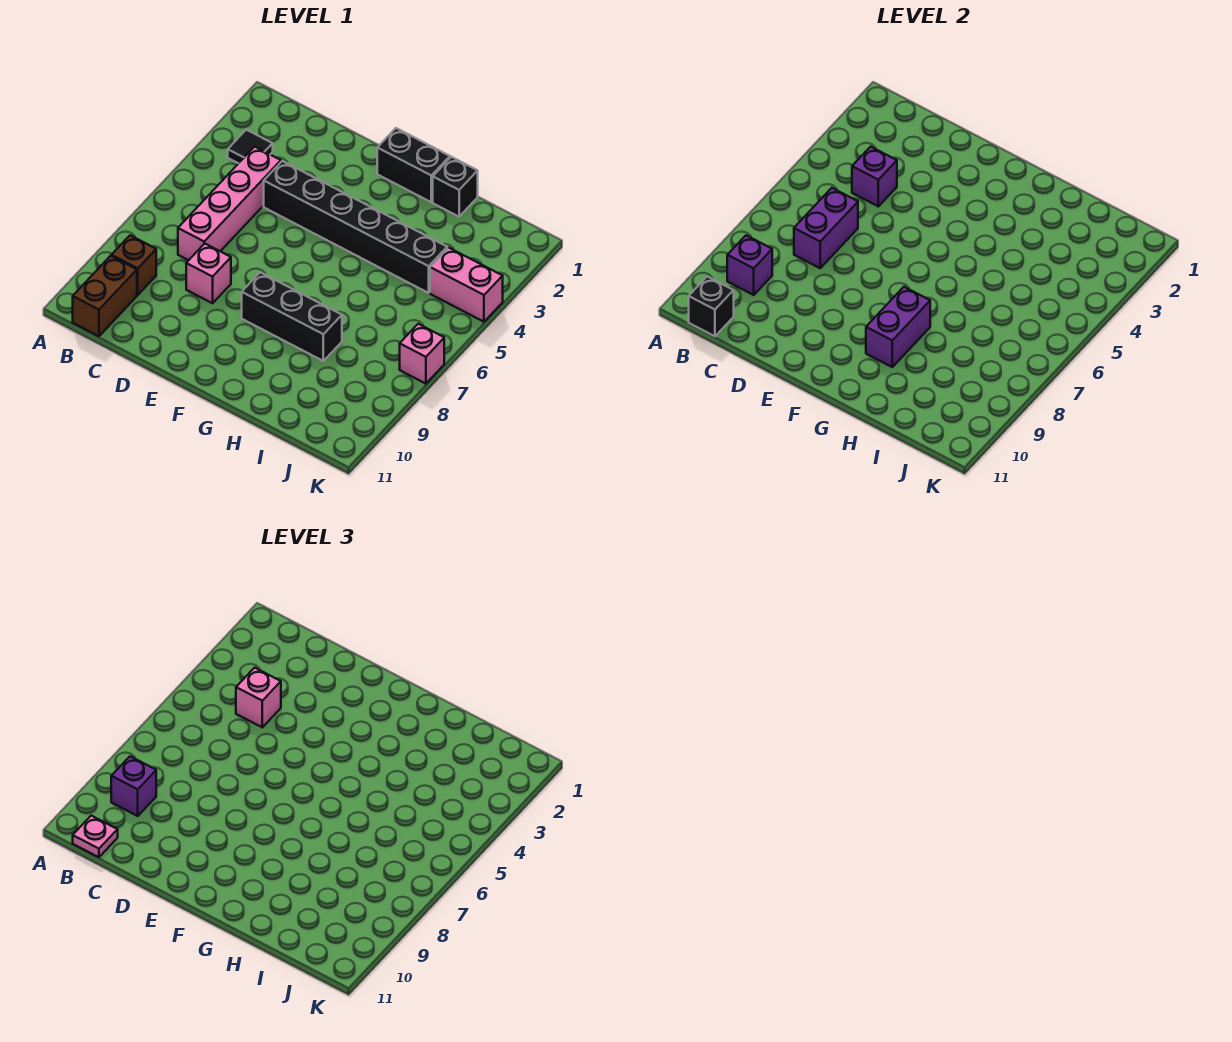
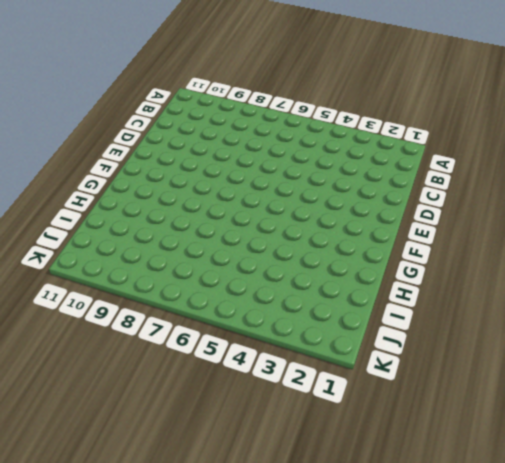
none -> black 1x1 tile [228,130,273,163]
none -> brown 1x1 brick [111,235,156,295]
none -> brown 1x2 brick [73,256,137,336]

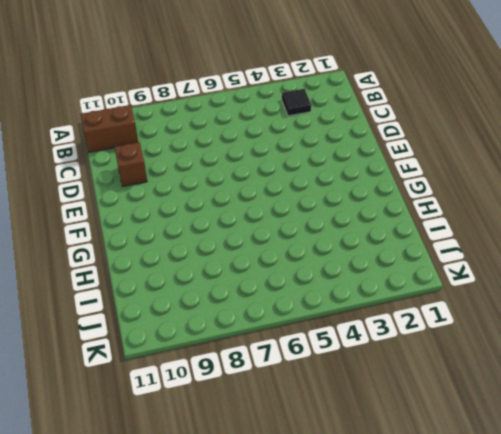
brown 1x1 brick [114,142,147,187] -> brown 1x1 brick moved to [111,235,156,295]
none -> pink 1x4 brick [178,147,281,260]
none -> black 1x6 brick [264,161,447,293]
none -> pink 1x1 brick [186,244,231,303]

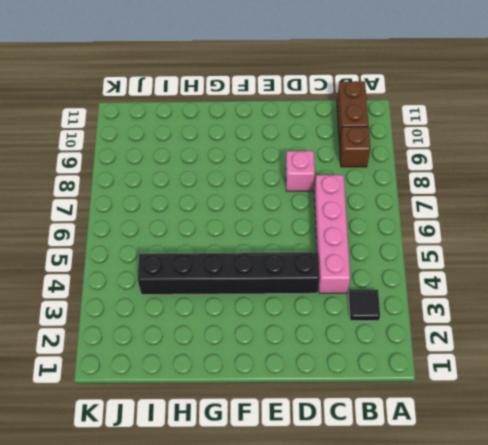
none -> black 1x2 brick [377,128,450,202]
none -> black 1x3 brick [242,272,342,361]
none -> black 1x1 brick [433,157,478,217]

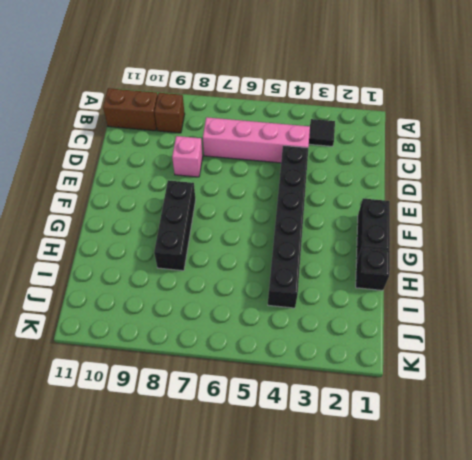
none -> pink 1x2 brick [430,248,503,322]
none -> pink 1x1 brick [400,324,444,384]
none -> purple 1x1 brick [727,235,772,295]

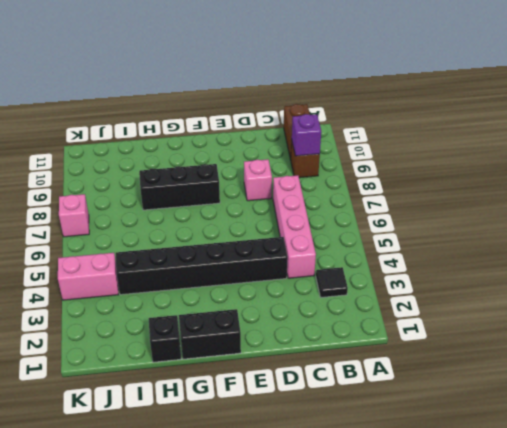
none -> black 1x1 brick [689,277,734,336]
none -> purple 1x1 brick [852,147,897,206]
none -> purple 1x2 brick [794,188,858,268]

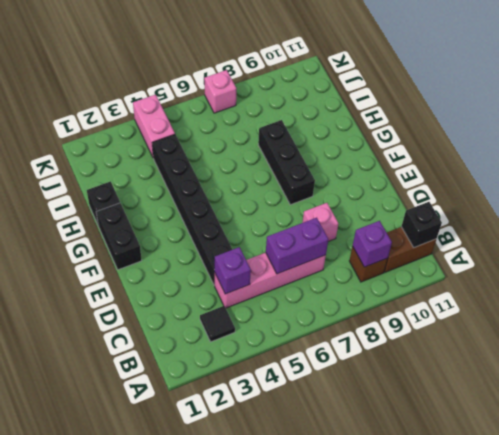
none -> purple 1x2 brick [866,287,930,367]
none -> purple 1x1 brick [111,756,156,816]
none -> pink 1x1 plate [73,816,118,857]

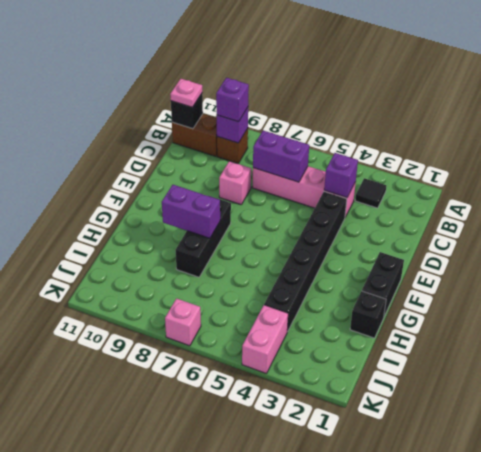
none -> pink 1x1 brick [236,668,281,727]

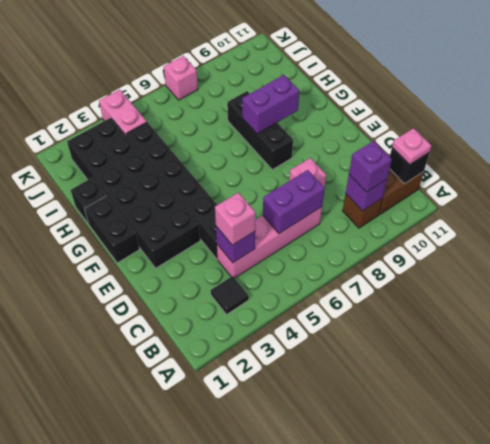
black 2x6 brick [67,118,200,268] -> none

